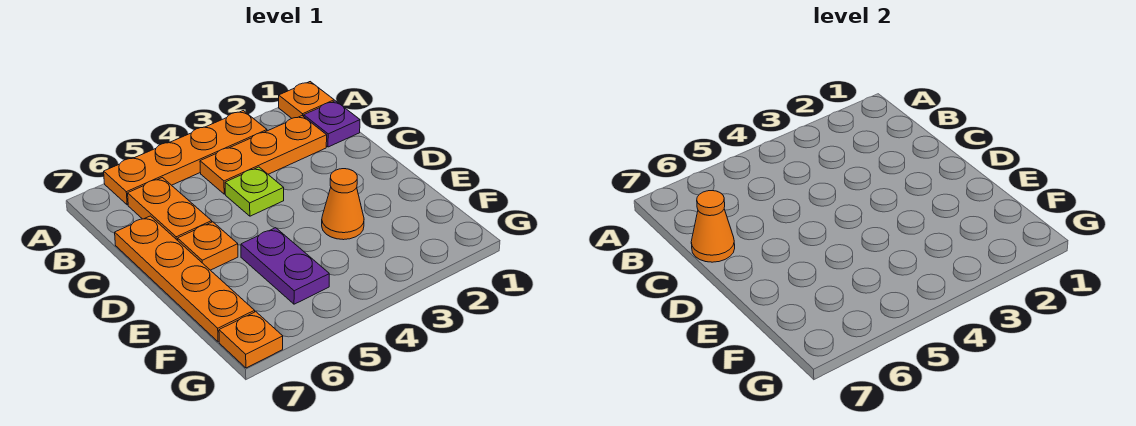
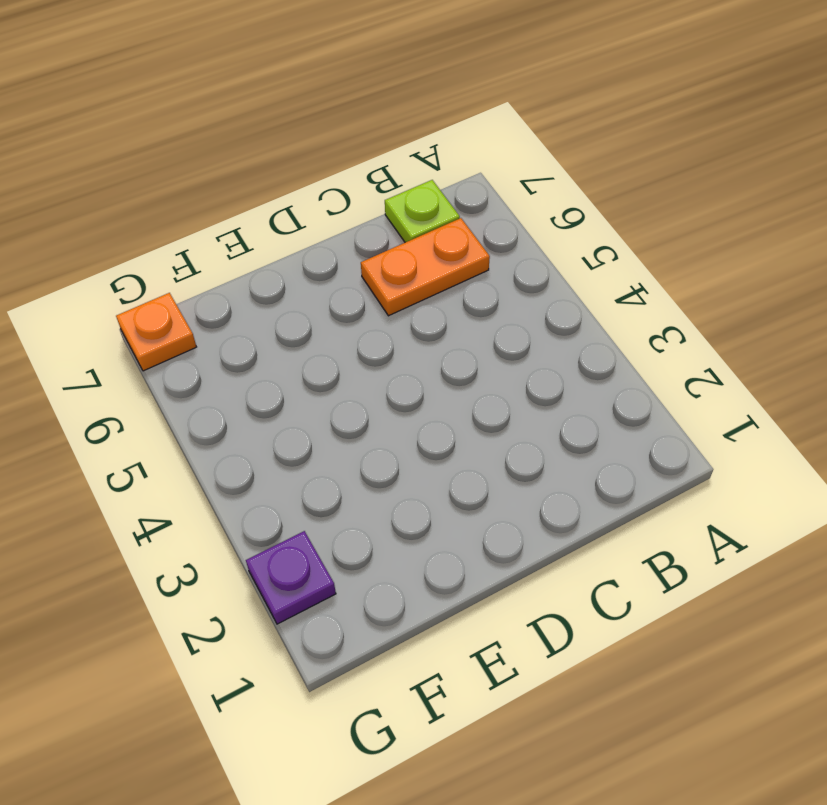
lime 1x1 plate [385,180,460,242] -> lime 1x1 plate moved to [225,167,284,216]
purple 1x1 plate [246,531,336,624] -> purple 1x1 plate moved to [304,101,360,147]
none -> orange 1x1 plate [279,82,334,118]
none -> orange 1x4 plate [104,111,267,205]
none -> orange 1x3 plate [200,116,327,194]

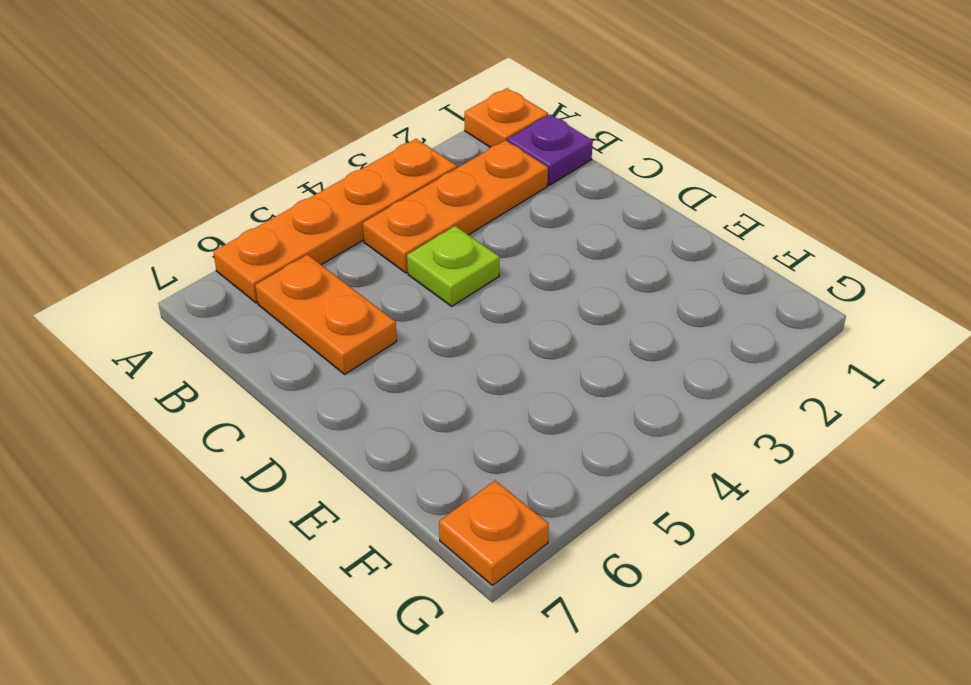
none -> orange 1x4 plate [115,216,255,342]
none -> orange 1x1 plate [178,222,238,270]
none -> orange 1x1 cone [322,169,364,240]

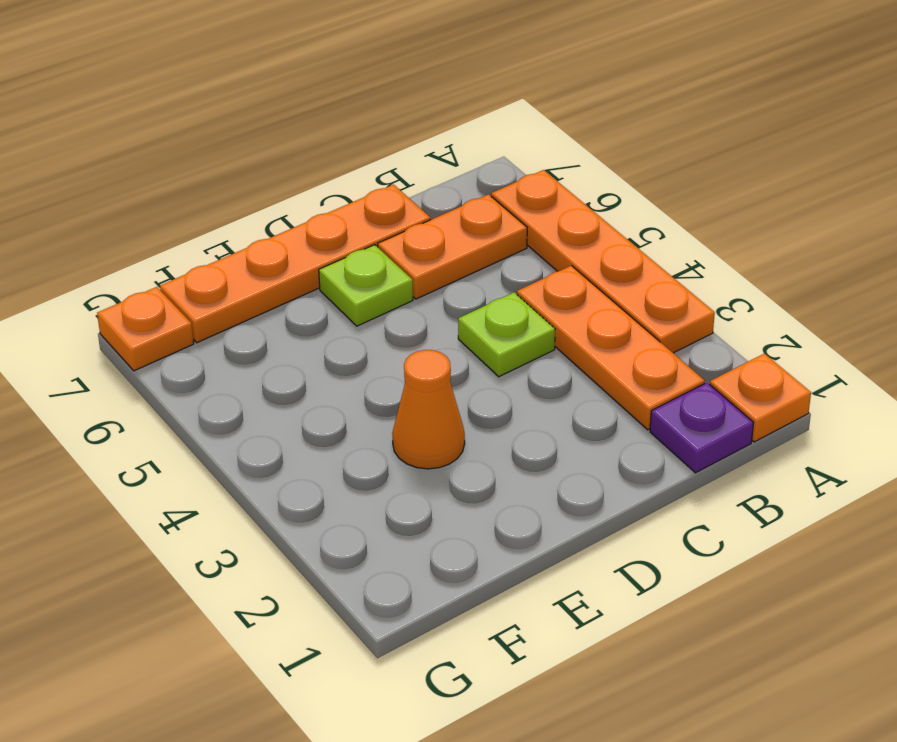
lime 1x1 plate [319,245,413,326] -> orange 1x1 plate [178,222,238,270]
none -> purple 1x2 plate [241,228,329,304]
none -> orange 1x1 cone [691,191,735,262]

